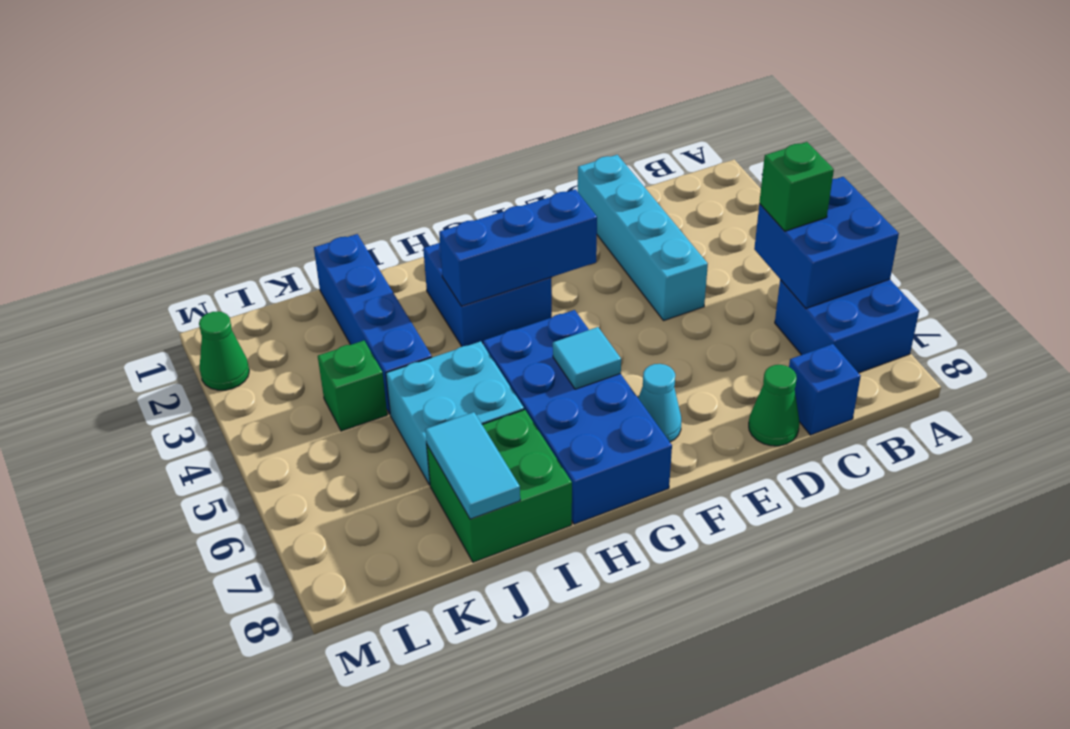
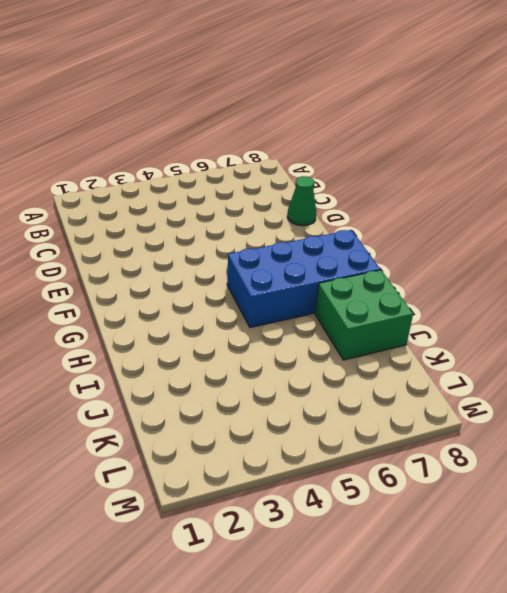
none -> blue 2x2 brick [775,279,919,373]
none -> blue 1x1 brick [789,344,861,435]
none -> cyan 1x4 brick [578,155,708,321]

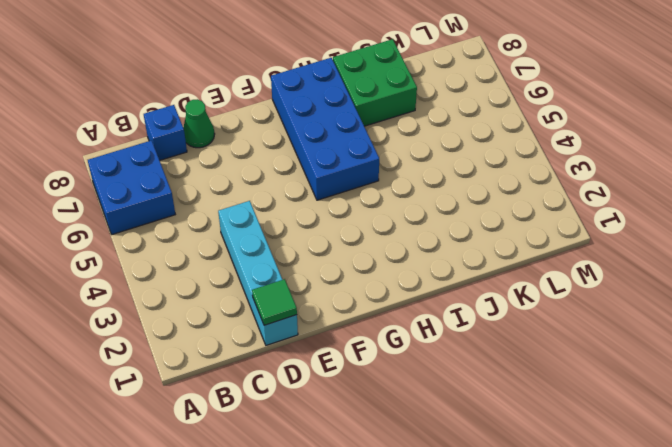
green 1x1 tile [252,279,297,325] -> none
none -> cyan 1x1 cone [638,364,681,442]
none -> blue 2x2 brick [423,243,552,346]
none -> cyan 2x2 brick [386,341,524,485]

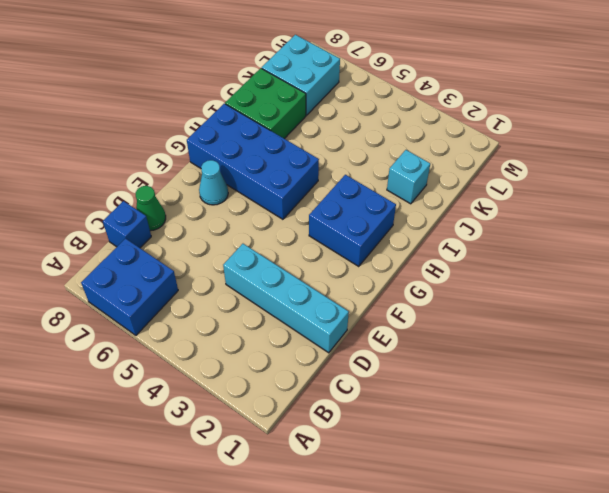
cyan 1x1 brick [387,150,430,204] -> blue 1x4 brick [314,234,432,414]
cyan 2x2 brick [262,35,340,115] -> cyan 2x2 brick moved to [386,341,524,485]
none -> green 1x1 brick [318,341,387,431]
none -> green 1x1 cone [199,311,249,390]
none -> blue 2x2 brick [754,177,899,308]

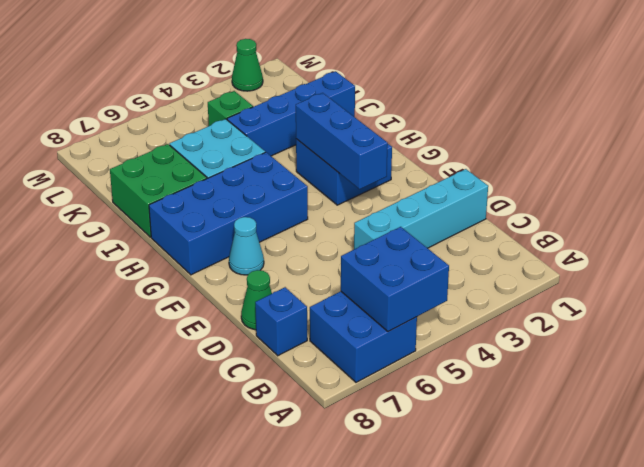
none -> cyan 1x1 tile [553,327,621,389]
none -> cyan 1x2 tile [425,412,520,519]
none -> green 1x1 brick [759,142,834,231]

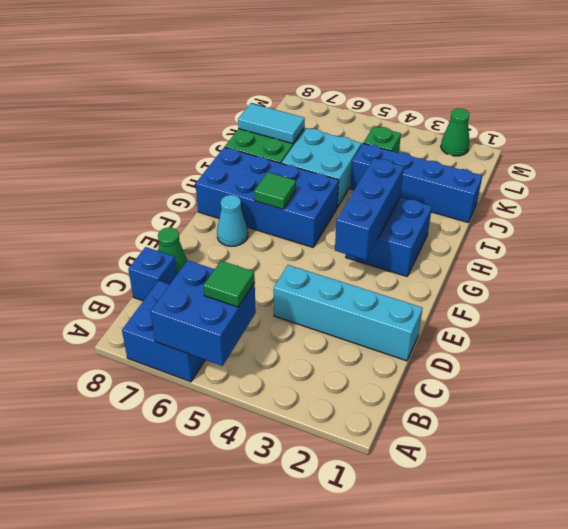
green 1x1 tile [204,261,255,307] -> green 1x1 brick [759,142,834,231]
green 1x1 tile [254,172,296,209] -> cyan 1x1 tile [553,327,621,389]

